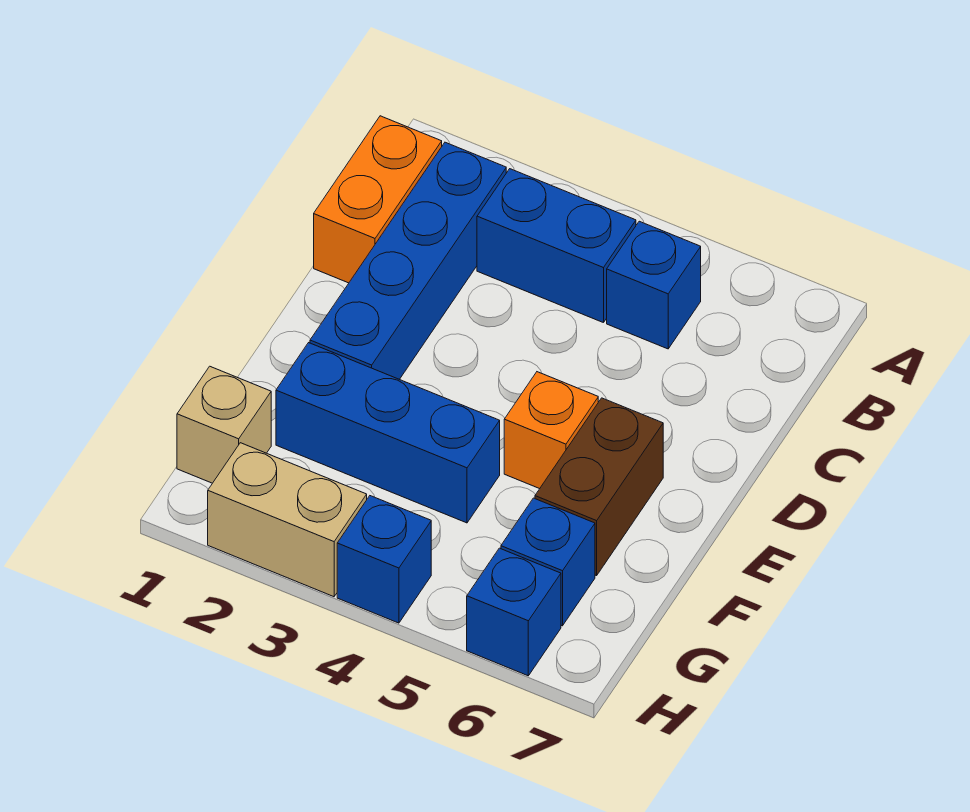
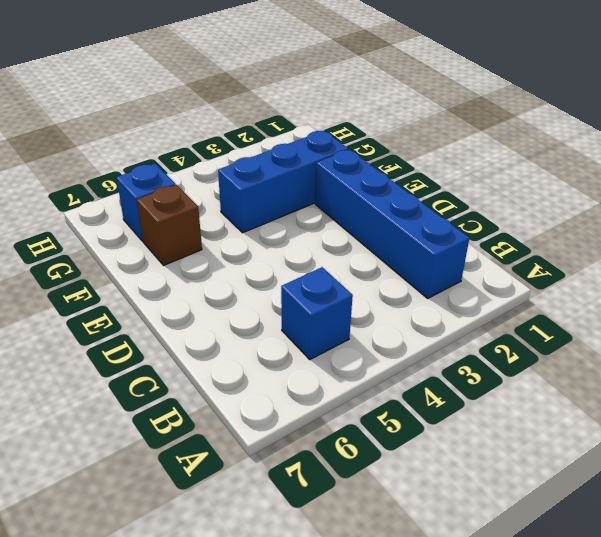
brown 1x1 brick [137,185,202,265] -> brown 1x2 brick [535,398,663,576]
none -> orange 1x2 brick [314,116,442,283]
none -> blue 1x2 brick [477,169,636,323]
none -> orange 1x1 brick [504,372,598,489]

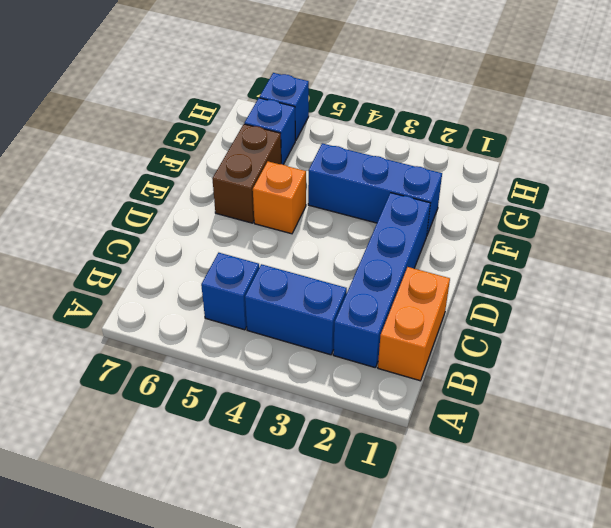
none -> tan 1x1 brick [177,366,271,483]
none -> tan 1x2 brick [208,443,367,597]
none -> blue 1x1 brick [337,496,431,623]

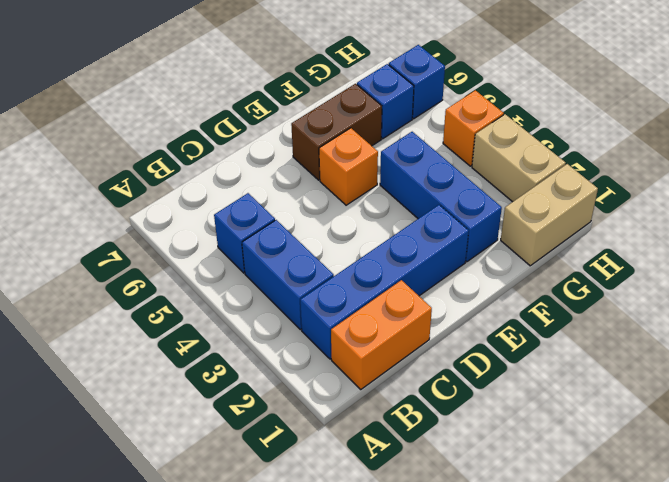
tan 1x2 brick [501,164,598,266] -> tan 1x1 brick [177,366,271,483]
orange 1x1 brick [443,90,504,166] -> blue 1x1 brick [337,496,431,623]

